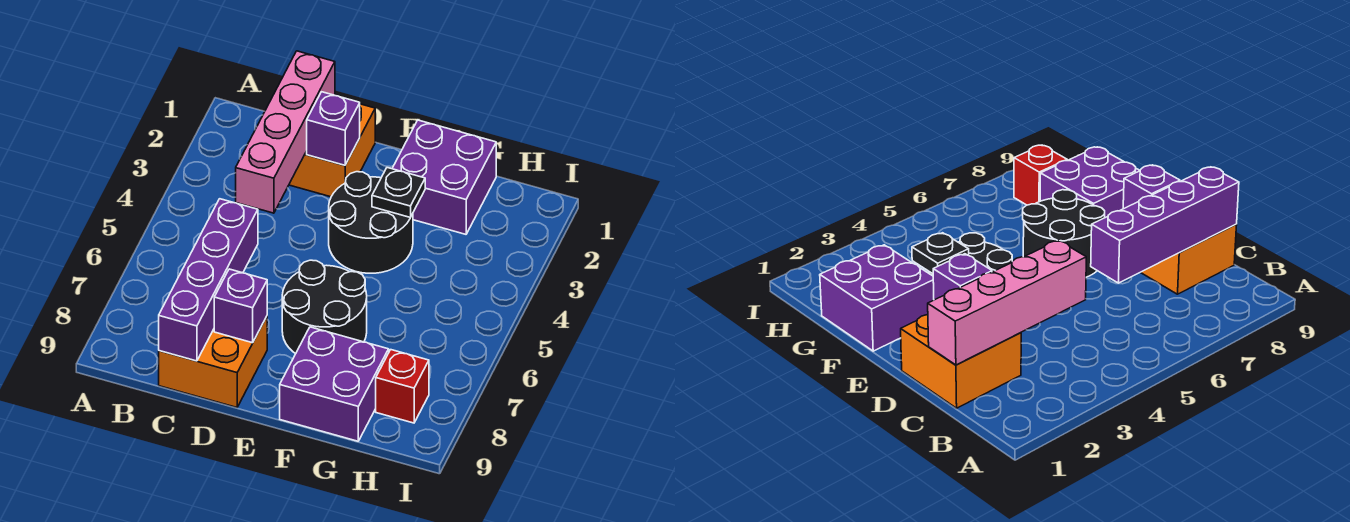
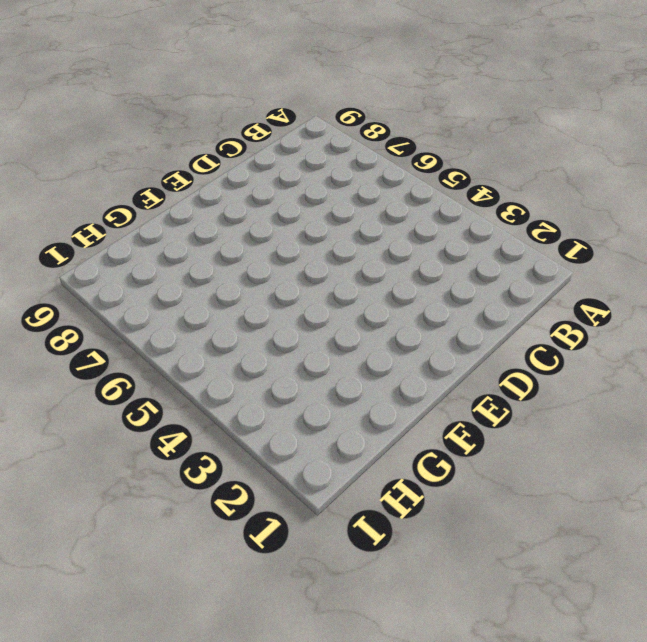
none -> orange 2x2 brick [289,104,375,197]
none -> orange 2x2 brick [159,316,267,407]
none -> black 2x2 round brick [329,172,413,273]

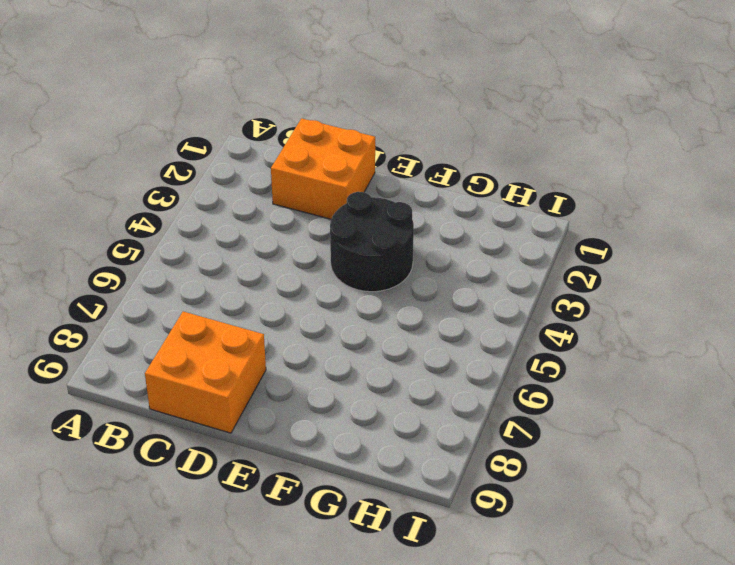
none -> black 2x2 round brick [282,260,367,354]
none -> purple 2x2 brick [392,120,496,234]
none -> purple 2x2 brick [280,327,389,441]

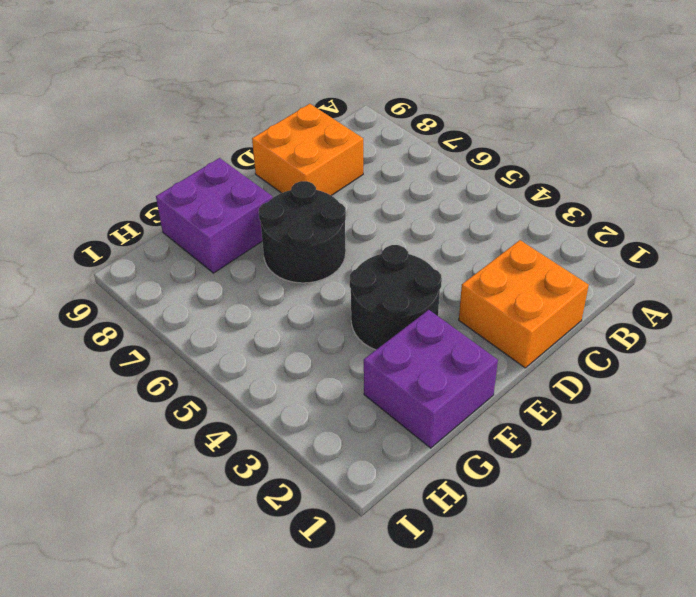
none -> red 1x1 brick [376,350,429,423]
none -> pink 1x4 brick [236,51,335,213]
none -> purple 1x4 brick [159,199,258,361]

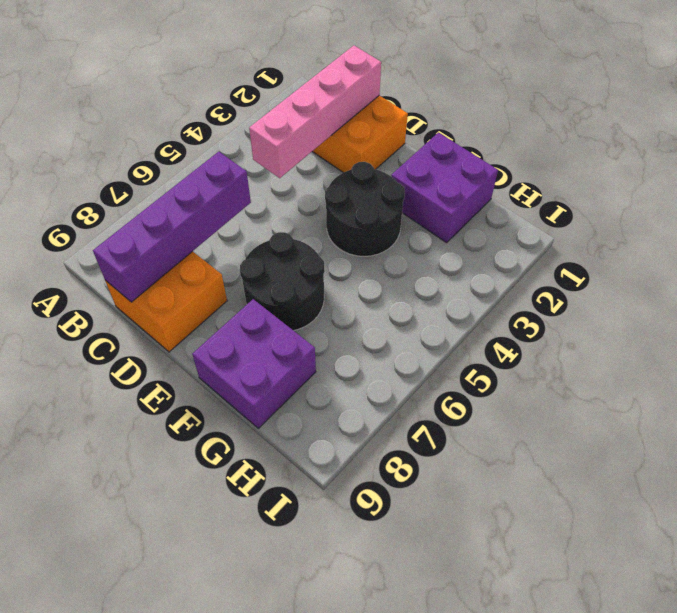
none -> red 1x1 brick [376,350,429,423]
none -> purple 1x1 brick [307,92,360,165]
none -> purple 1x1 brick [214,269,267,343]

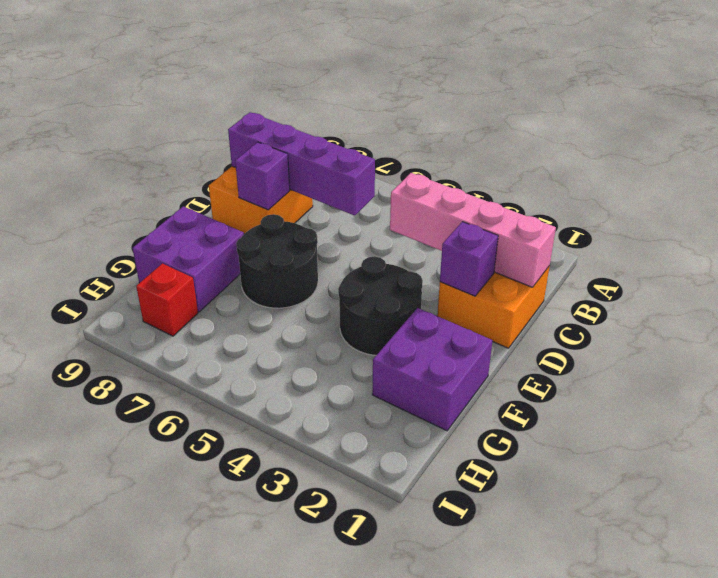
none -> black 1x1 plate [372,168,425,218]

